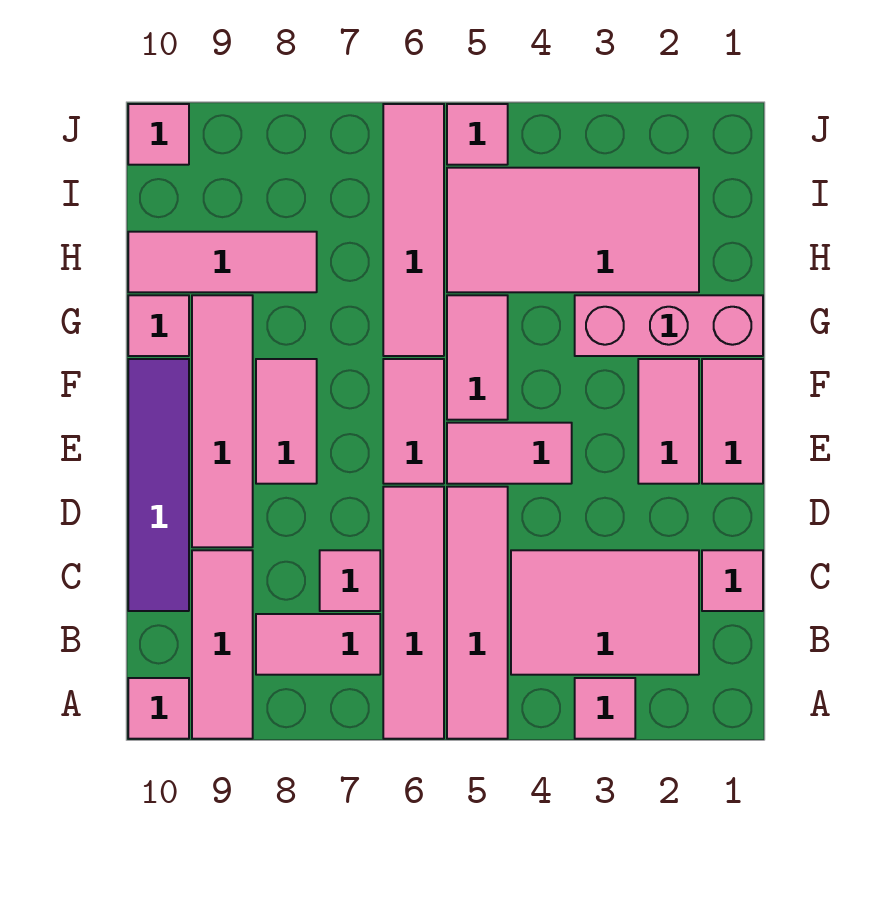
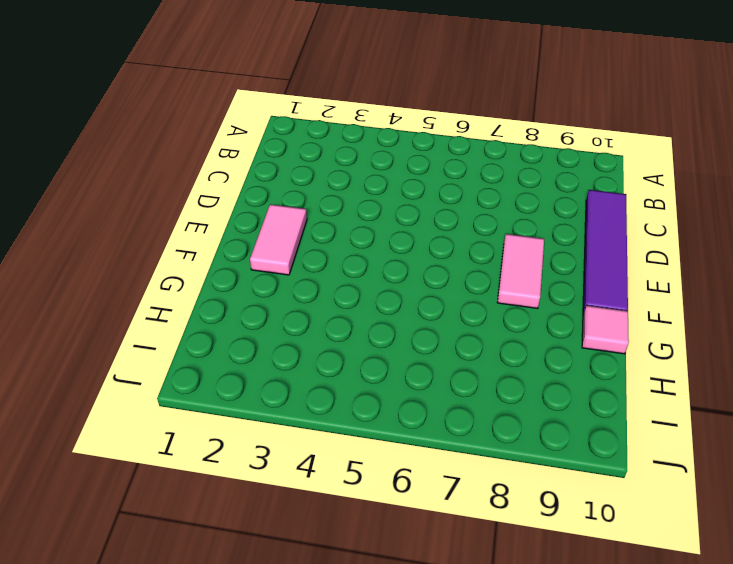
none -> pink 1x1 tile [575,678,635,739]
none -> pink 1x4 tile [447,487,508,739]
none -> pink 1x4 tile [383,487,444,739]

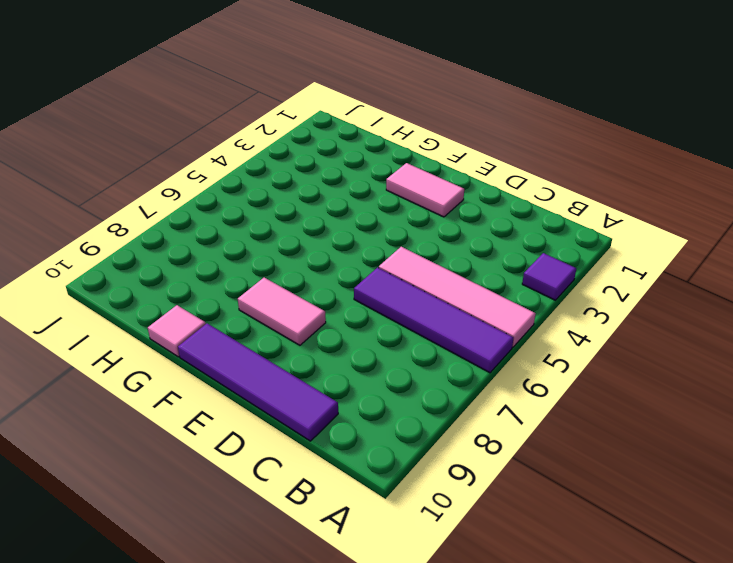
purple 1x1 tile [522,253,576,300] -> pink 1x1 tile [575,678,635,739]
purple 1x4 tile [354,267,514,373] -> pink 1x4 tile [383,487,444,739]
none -> pink 1x3 tile [192,550,253,739]
none -> pink 1x1 tile [128,678,189,739]
none -> pink 2x3 tile [511,550,699,675]

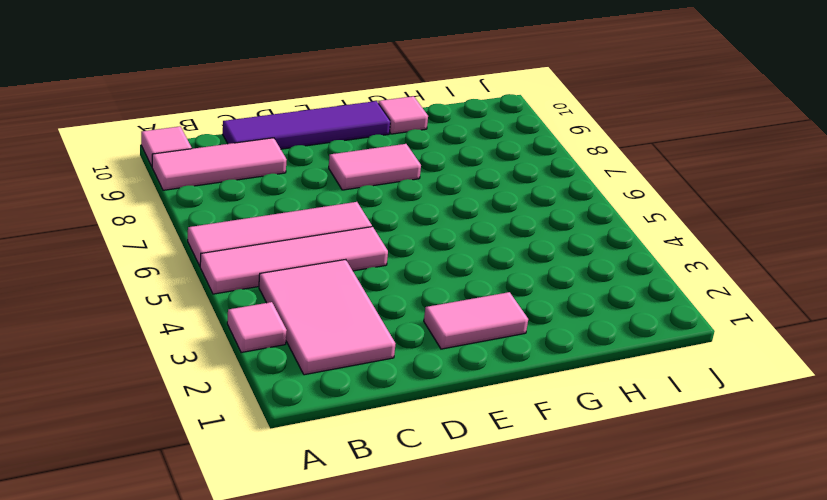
none -> pink 1x2 tile [256,614,380,675]
none -> pink 1x1 tile [702,550,763,611]
none -> pink 1x1 tile [320,550,380,611]

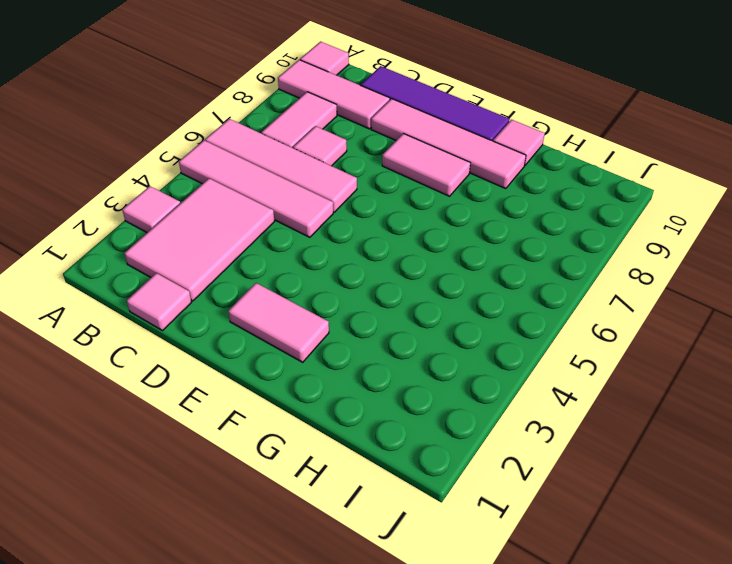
none -> pink 1x2 tile [702,359,763,484]
none -> pink 1x2 tile [447,423,572,484]
none -> pink 1x2 tile [383,359,444,484]

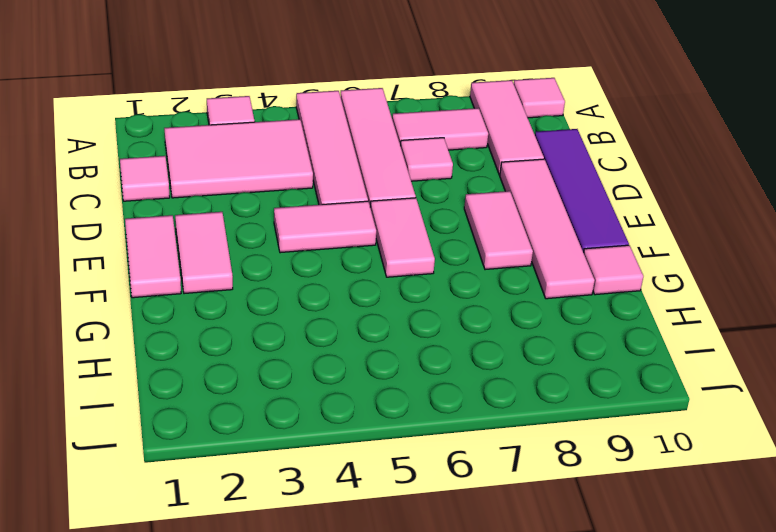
none -> pink 1x2 tile [447,295,508,420]
none -> pink 1x3 brick [575,295,763,356]
none -> pink 1x4 tile [383,104,444,356]

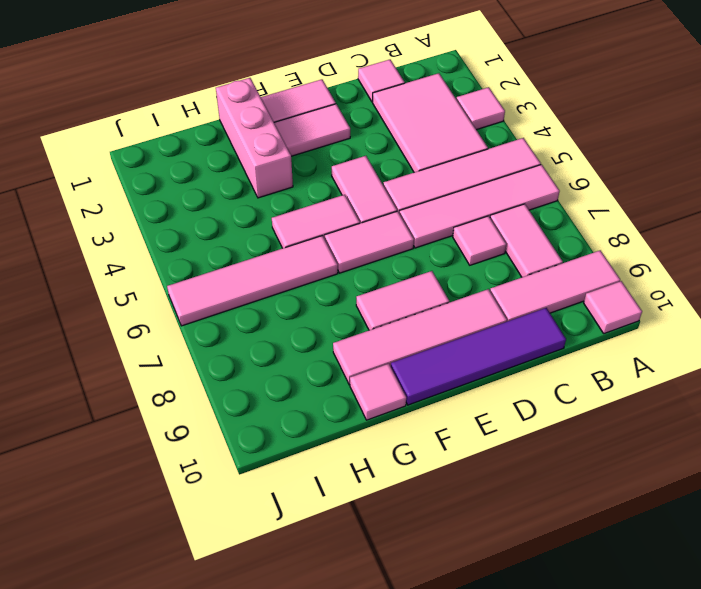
none -> pink 2x4 tile [447,168,699,292]
none -> pink 1x3 tile [128,232,317,292]
none -> pink 1x1 tile [447,104,508,165]

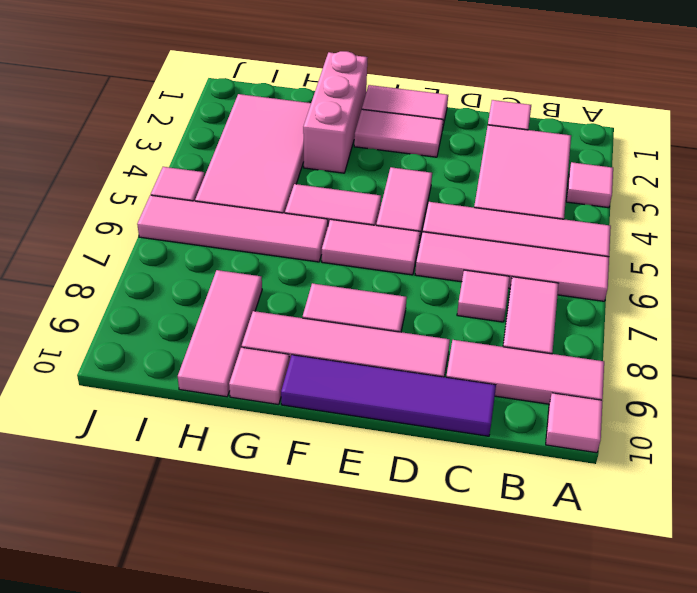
none -> pink 1x1 tile [128,104,189,165]

